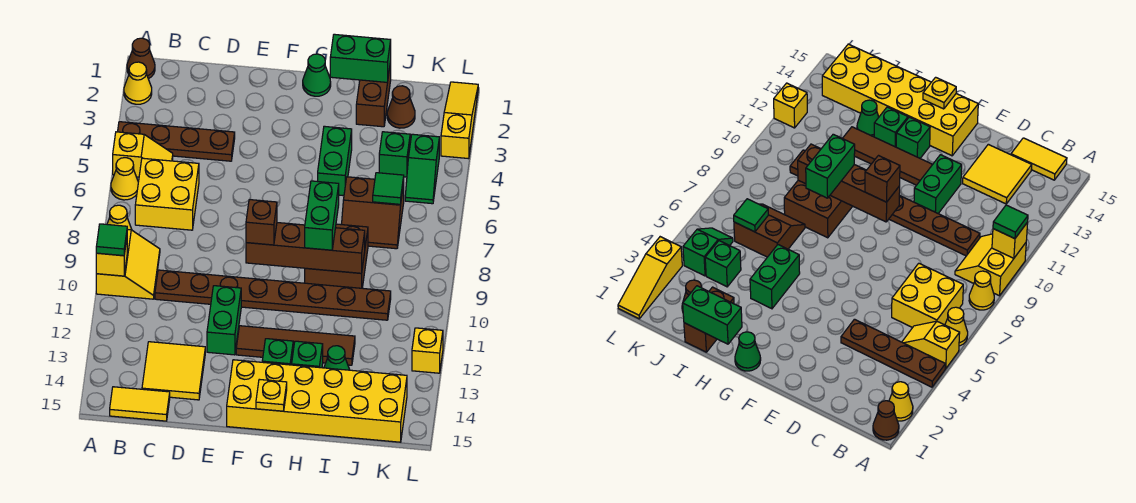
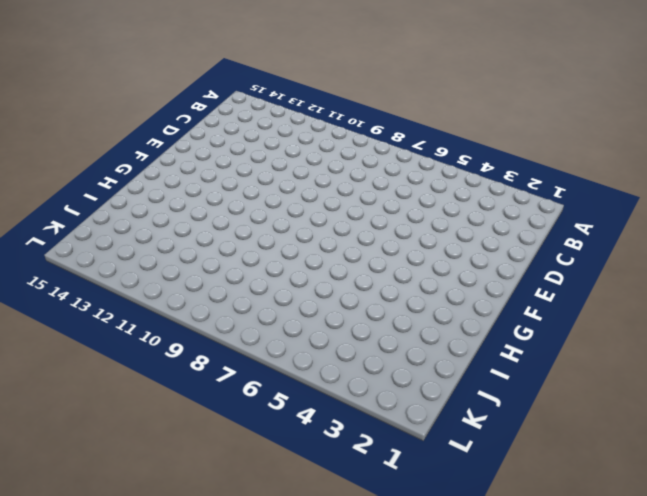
none -> brown 1x1 cone [127,38,155,79]
none -> yellow 1x1 cone [124,62,152,104]
none -> brown 1x4 plate [118,122,235,161]
none -> yellow 1x2 slope [113,132,173,177]

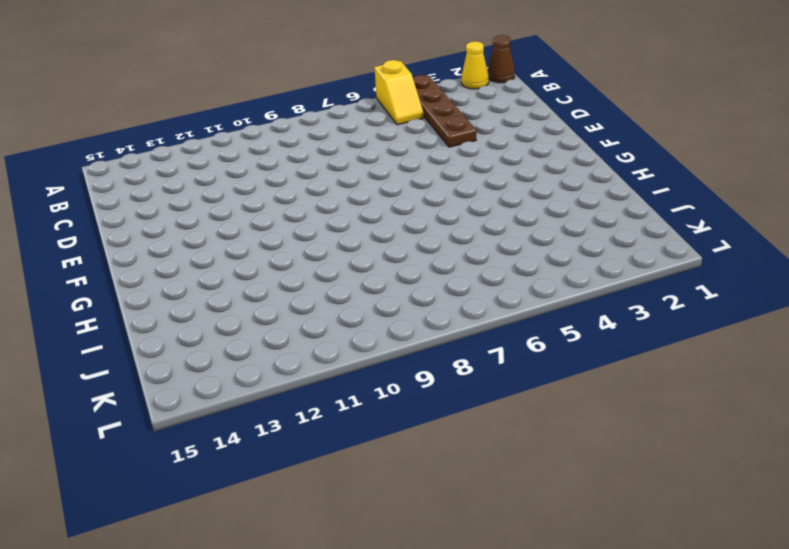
none -> yellow 1x1 cone [111,158,138,200]
none -> yellow 1x1 cone [107,205,132,230]
none -> yellow 2x2 slope [96,229,160,299]
none -> yellow 2x2 brick [135,158,199,230]

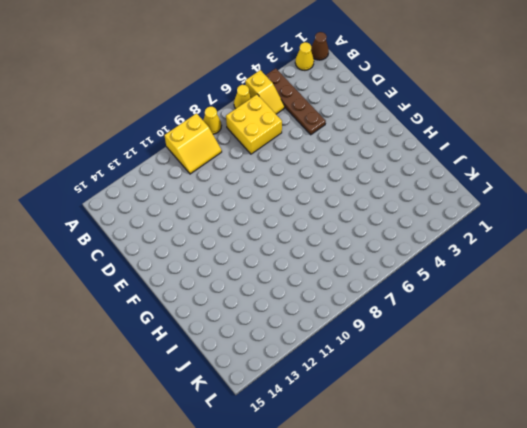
none -> yellow 1x2 tile [110,387,170,421]
none -> brown 1x8 plate [155,270,391,320]
none -> yellow 2x2 tile [142,342,205,400]
none -> green 1x2 brick [207,286,241,355]

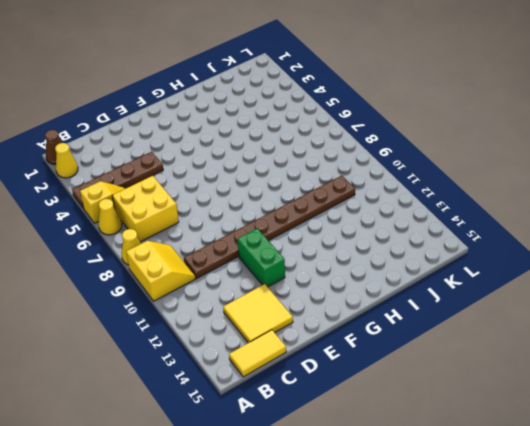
none -> brown 1x4 tile [236,326,355,365]
none -> yellow 2x6 brick [227,360,407,442]
none -> green 1x1 cone [303,54,331,96]
none -> green 1x1 brick [262,339,293,365]

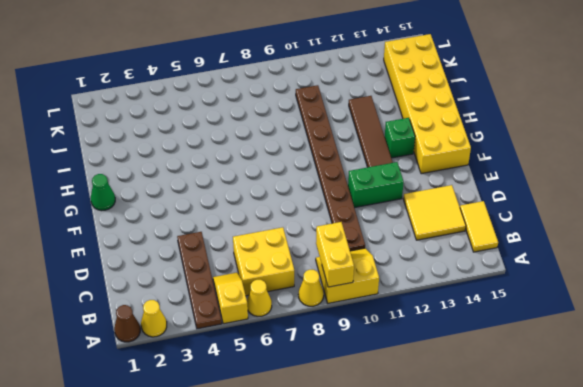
yellow 1x2 brick [316,222,354,287] -> none
none -> green 1x2 brick [318,126,352,196]
none -> brown 2x2 brick [305,224,368,288]
none -> green 1x1 brick [292,341,323,368]
none -> brown 1x2 brick [356,61,391,127]

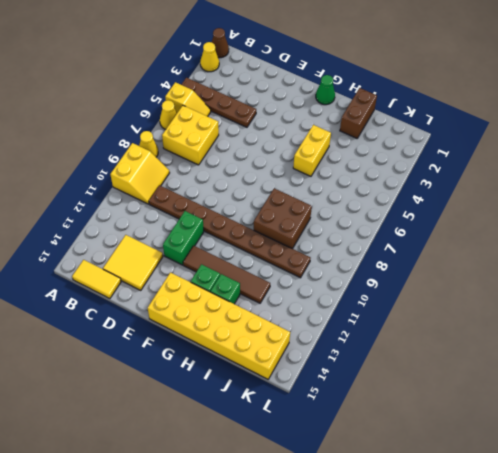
yellow 1x2 brick [293,125,331,176] -> green 1x2 brick [318,126,352,196]
none -> brown 2x2 slope [342,177,404,249]
none -> green 1x1 cone [324,346,350,370]
none -> brown 1x1 cone [387,86,415,128]
none -> green 1x1 brick [379,132,410,177]

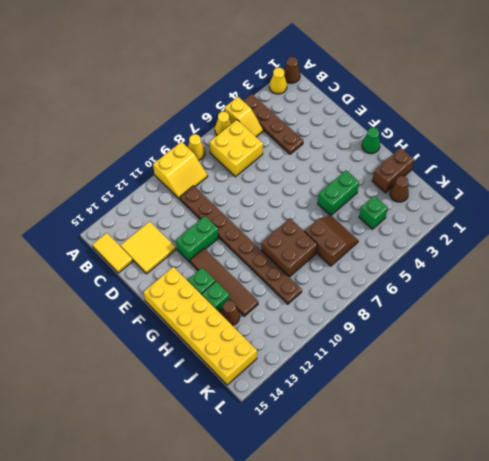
brown 2x2 slope [304,215,358,266] -> brown 2x2 slope turned to [342,177,404,249]
brown 1x1 cone [220,301,240,326] -> green 1x1 cone [324,346,350,370]
none -> green 1x2 slope [405,134,439,204]
none -> yellow 1x3 slope [441,82,478,159]
none -> yellow 1x1 brick [412,328,443,373]
none -> yellow 1x1 brick [96,240,127,276]

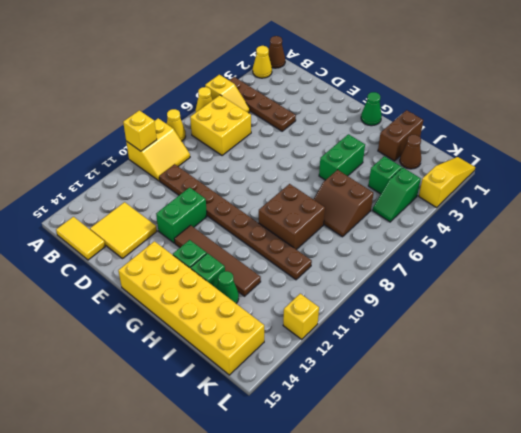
none -> brown 1x4 brick [246,223,365,273]
none -> yellow 1x1 plate [256,379,287,411]
none -> green 1x2 brick [330,34,391,82]
none -> green 1x1 tile [373,173,404,204]

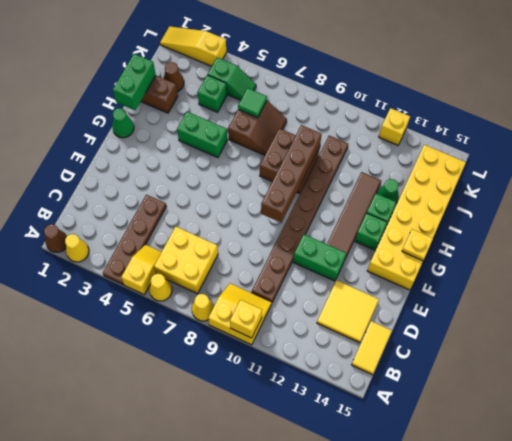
none -> green 1x1 tile [96,224,127,256]
none -> brown 1x1 brick [246,200,277,245]
none -> green 1x2 brick [305,181,339,250]

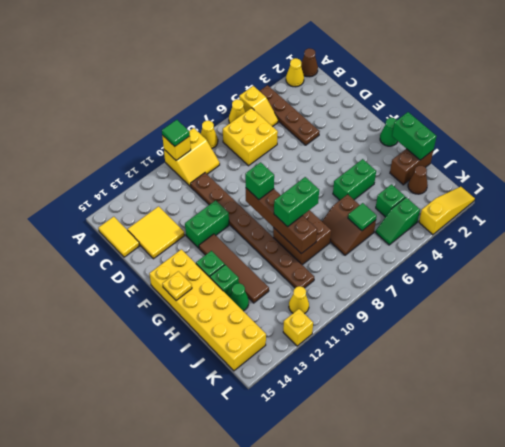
green 1x1 brick [245,162,274,199] -> brown 1x1 brick [246,200,277,245]
yellow 1x1 cone [289,286,309,314] -> none

